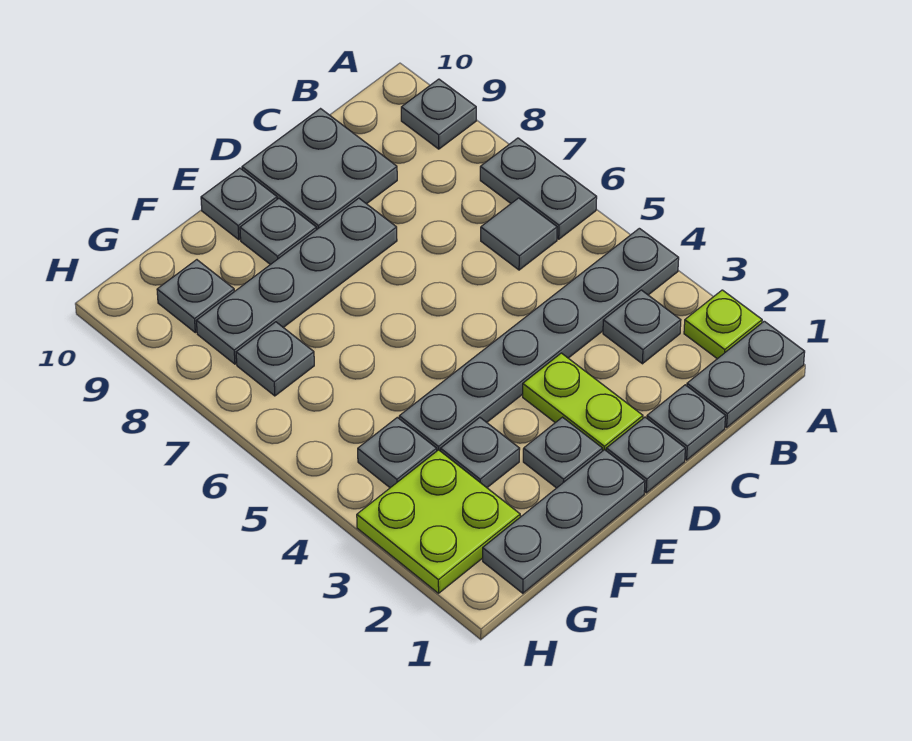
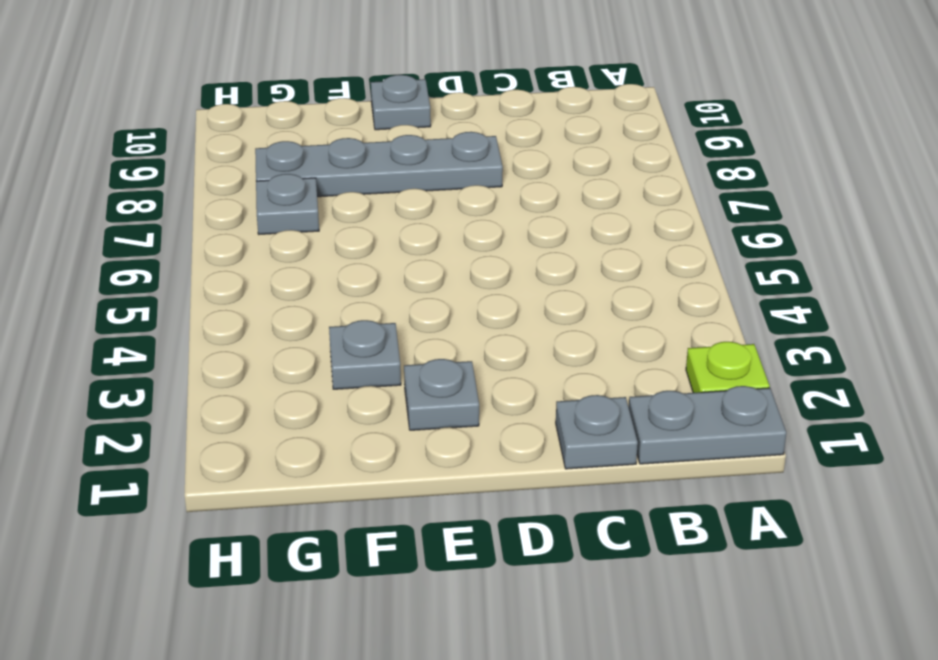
none -> grey 1x6 plate [399,228,679,451]
none -> grey 1x2 plate [480,138,597,239]
none -> grey 1x1 plate [401,79,476,149]

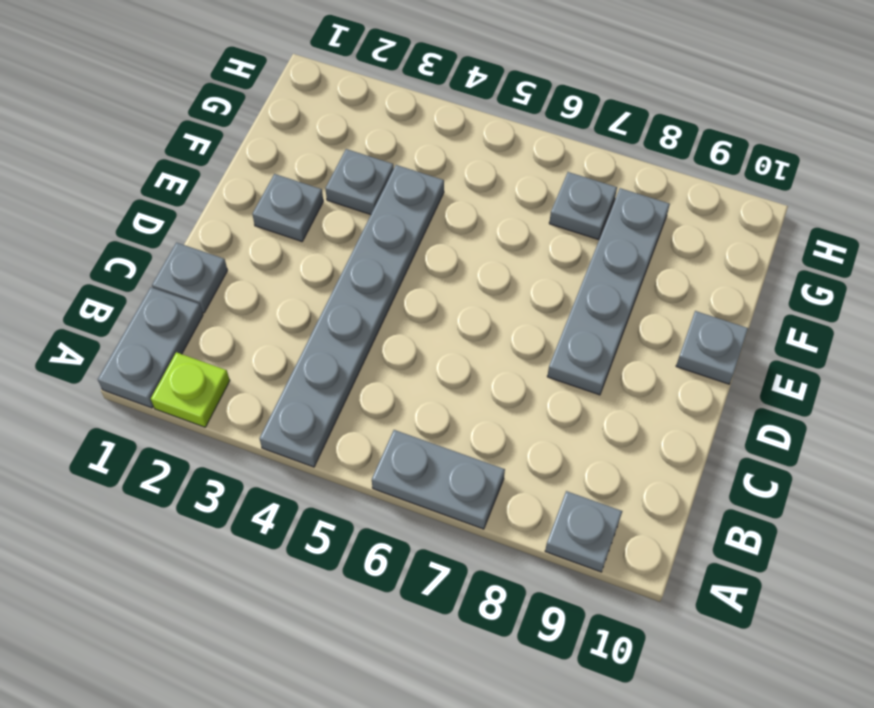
none -> grey 1x1 plate [603,290,681,364]
none -> grey 1x1 tile [481,198,557,270]
none -> grey 2x2 plate [242,109,397,230]

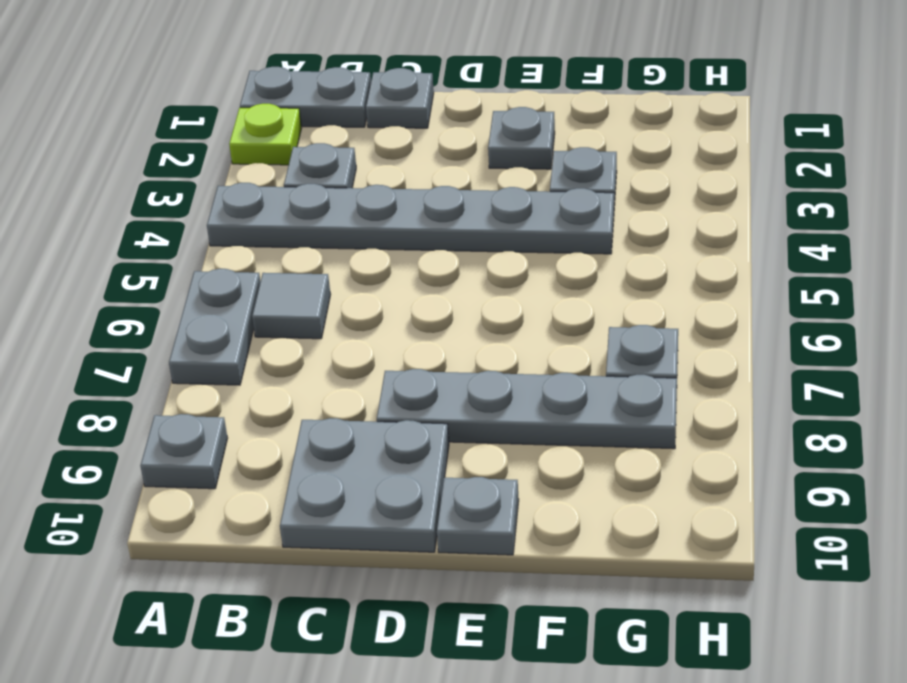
none -> grey 1x1 plate [606,417,685,493]
none -> lime 1x2 plate [523,353,643,451]
none -> grey 1x3 plate [483,450,645,593]

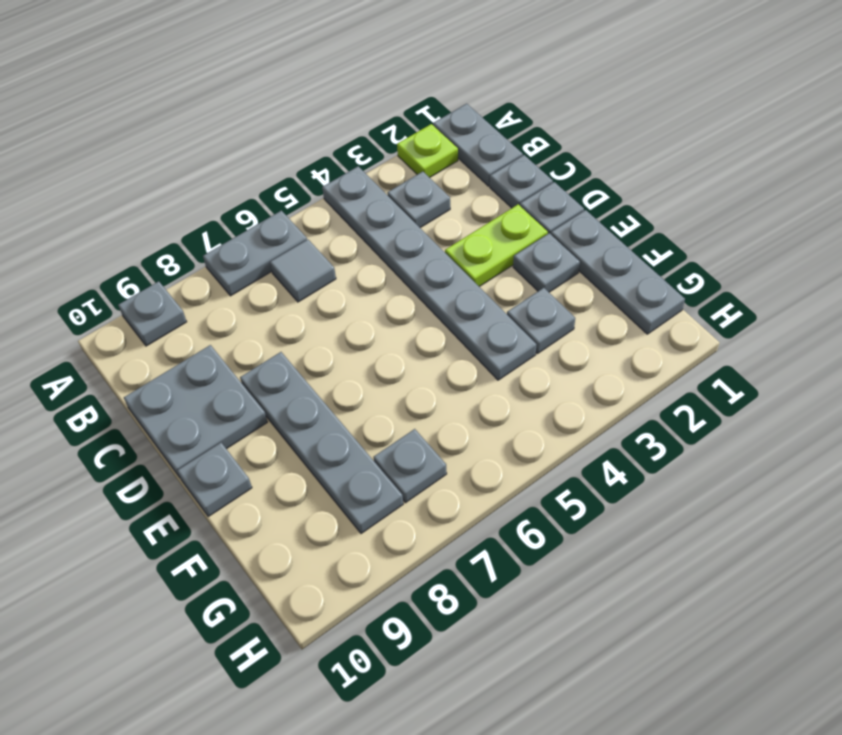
none -> grey 1x1 plate [240,198,316,265]
none -> lime 2x2 plate [357,450,520,593]
none -> grey 1x1 plate [358,417,437,488]

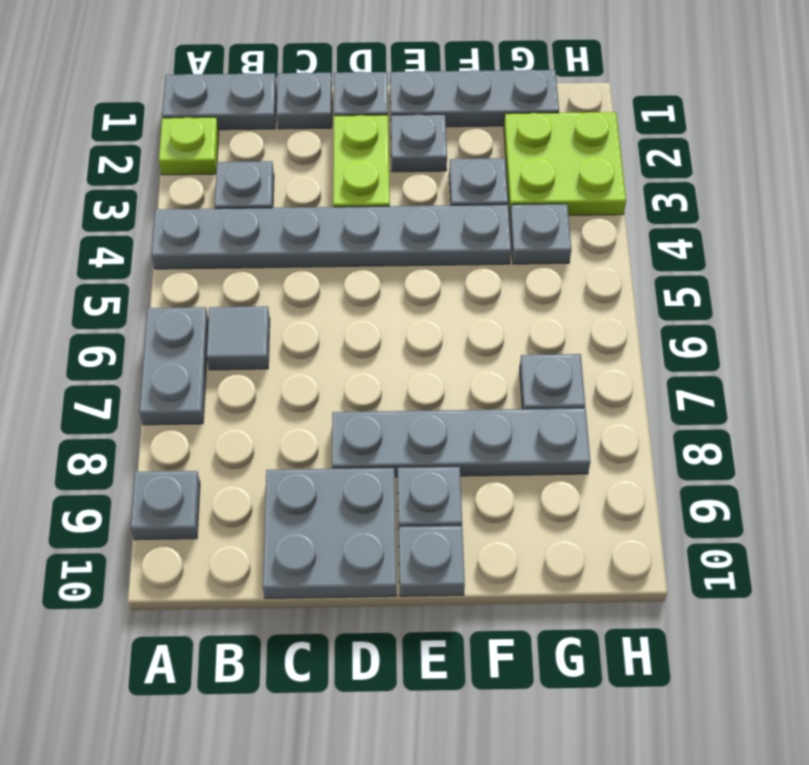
none -> grey 1x1 plate [157,260,234,333]

